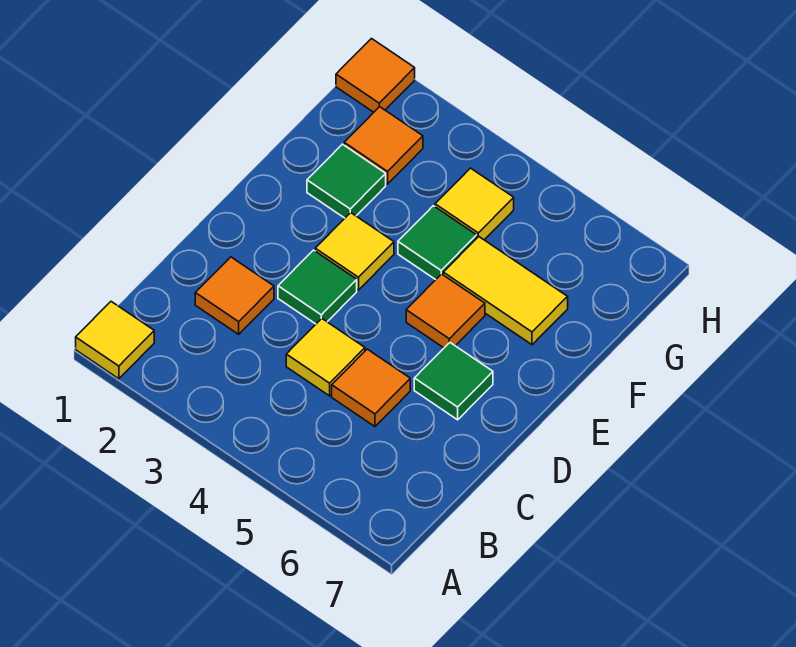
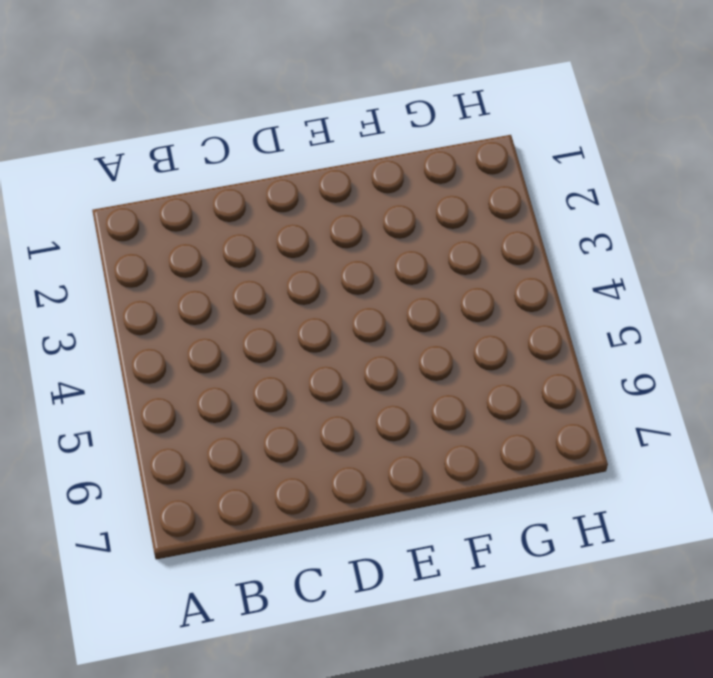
none -> yellow 1x1 tile [76,302,154,379]
none -> orange 1x1 tile [195,257,274,334]
none -> yellow 1x1 tile [286,319,365,396]

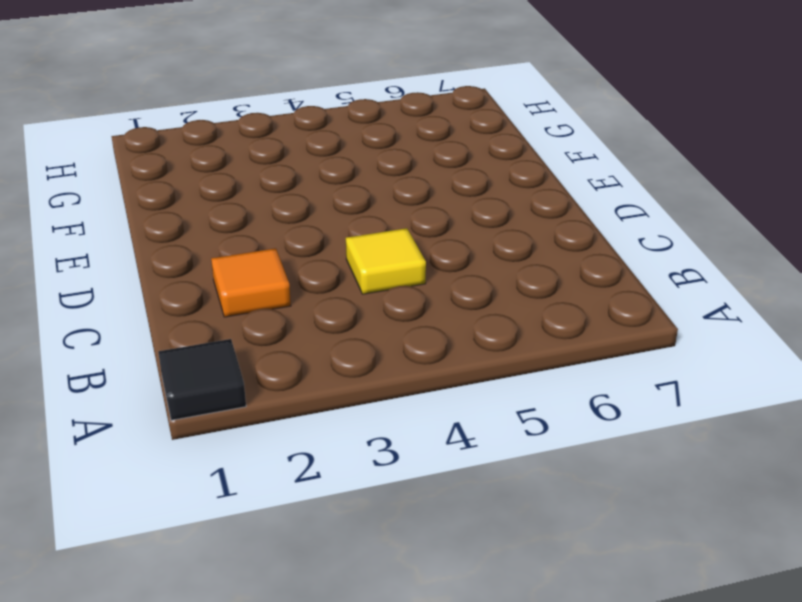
black 1x1 tile [158,339,246,420] -> yellow 1x1 tile [76,302,154,379]
none -> orange 1x1 tile [332,349,410,427]
none -> green 1x1 tile [278,250,357,324]
none -> green 1x1 tile [414,343,493,420]

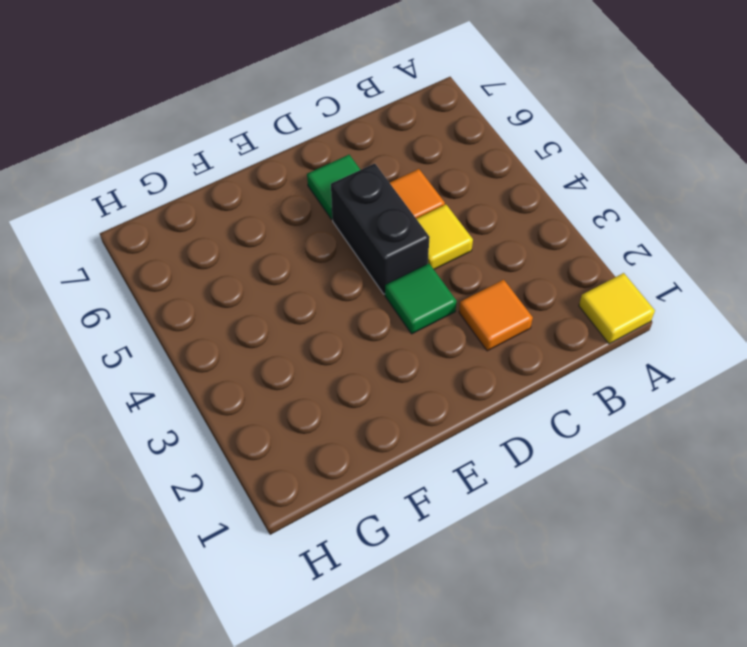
black 1x2 brick [331,164,430,294] -> none
none -> yellow 1x1 tile [315,213,394,290]
none -> orange 1x1 tile [406,274,485,348]
none -> green 1x1 tile [307,144,386,218]

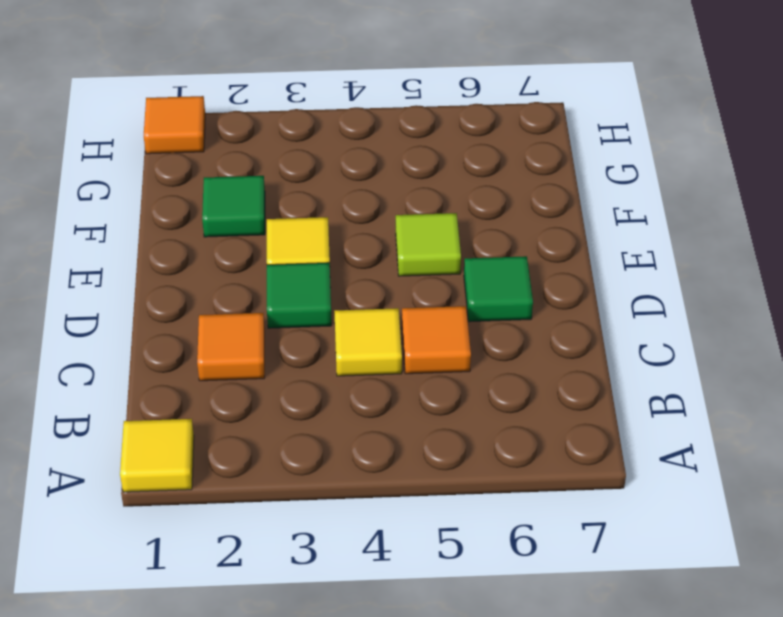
lime 1x1 tile [396,213,461,276] -> orange 1x1 tile [406,274,485,348]
none -> green 1x1 tile [398,206,477,280]
none -> yellow 1x2 tile [443,237,568,345]
none -> orange 1x1 tile [344,107,423,184]

